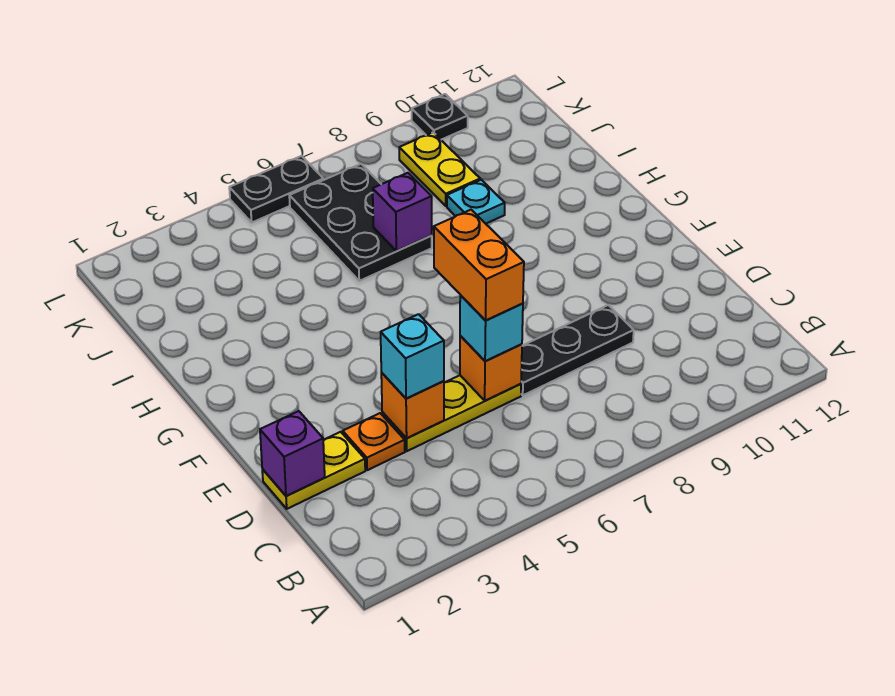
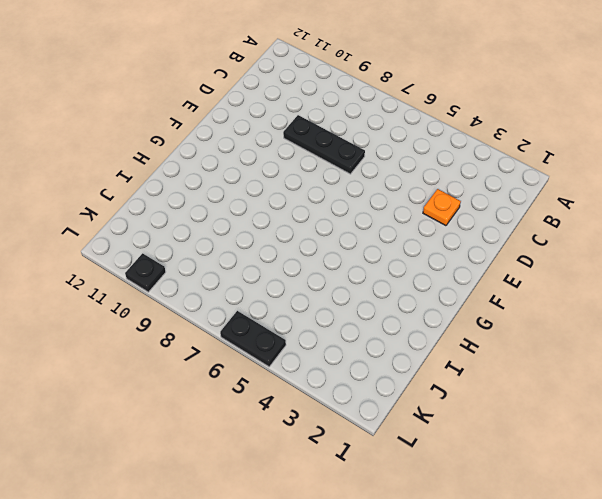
none -> yellow 1x2 plate [262,432,365,509]
none -> yellow 1x3 plate [382,375,521,451]
none -> black 2x3 plate [289,164,432,281]

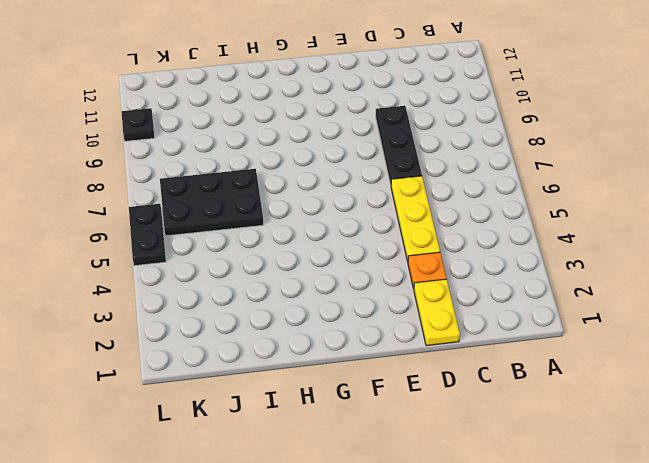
none -> cyan 1x1 plate [447,180,505,224]
none -> yellow 1x2 plate [399,132,480,206]
none -> purple 1x1 brick [260,411,325,496]

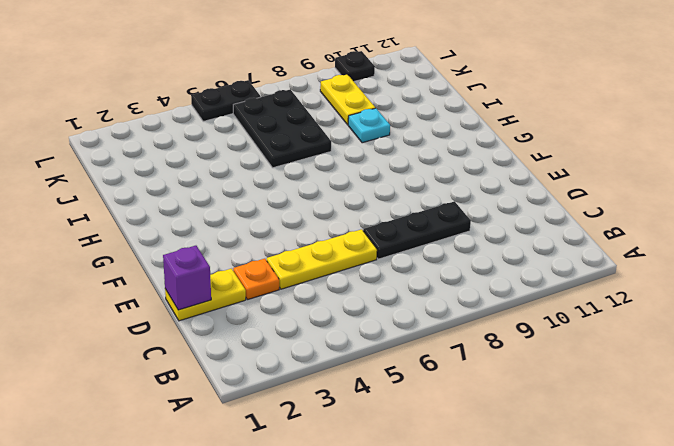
none -> orange 1x1 brick [381,373,444,438]
none -> orange 1x1 brick [460,336,522,401]
none -> purple 1x1 brick [373,173,432,251]

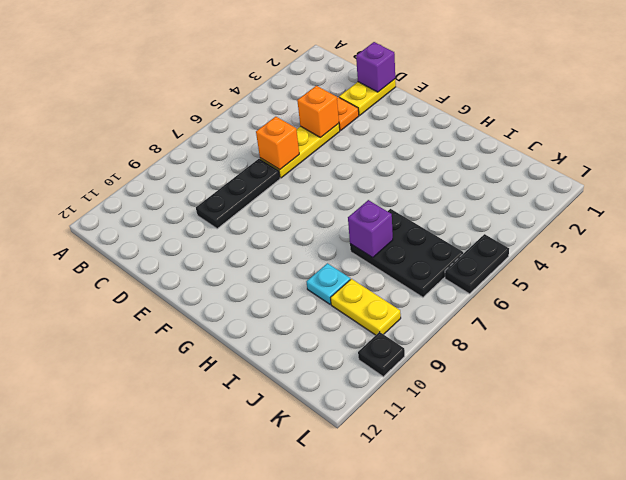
none -> cyan 1x1 brick [381,314,444,399]
none -> cyan 1x1 brick [460,295,523,361]
none -> orange 1x2 brick [434,210,524,321]

